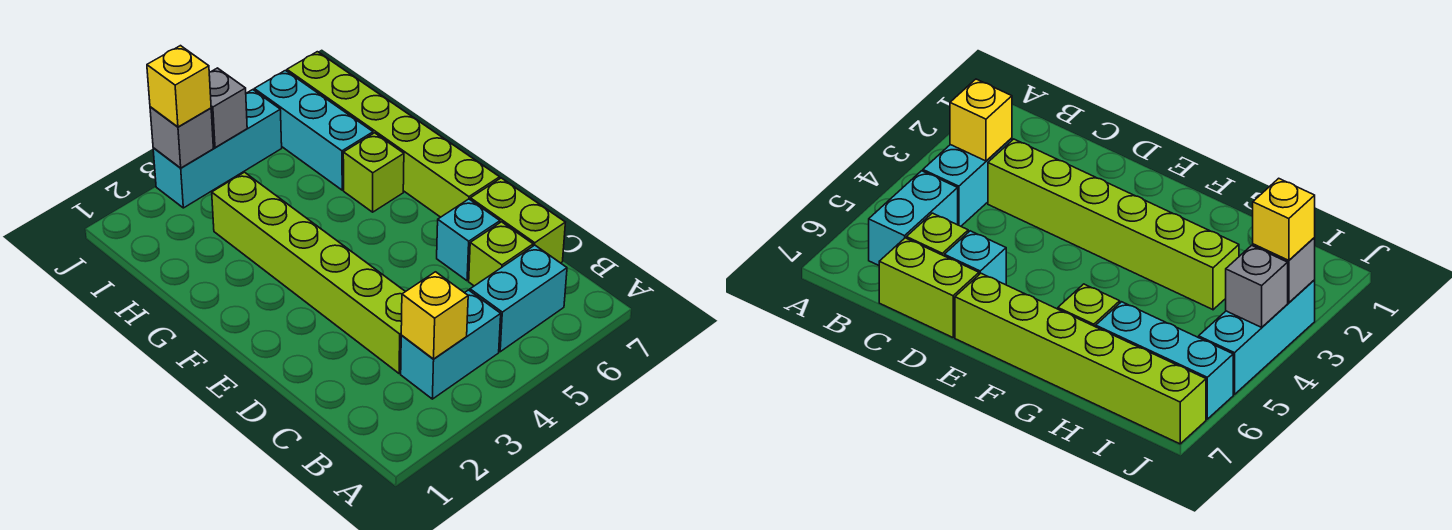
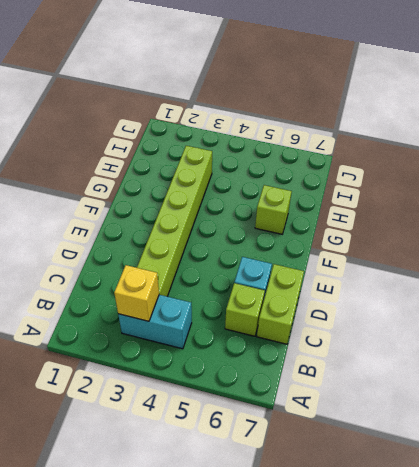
none -> cyan 1x2 brick [470,245,567,352]
none -> lime 1x6 brick [287,52,500,217]
none -> cyan 1x3 brick [254,70,373,190]

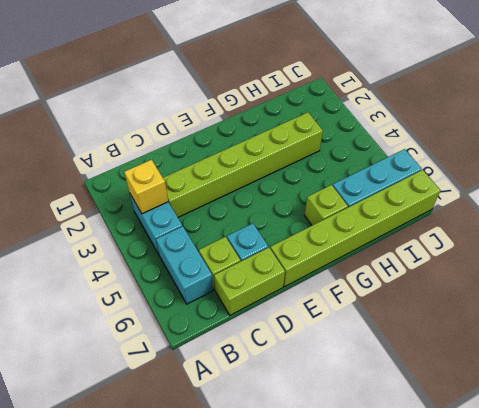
none -> cyan 1x3 brick [153,90,282,208]
none -> grey 1x1 brick [150,107,213,168]
none -> grey 1x1 brick [209,68,247,148]

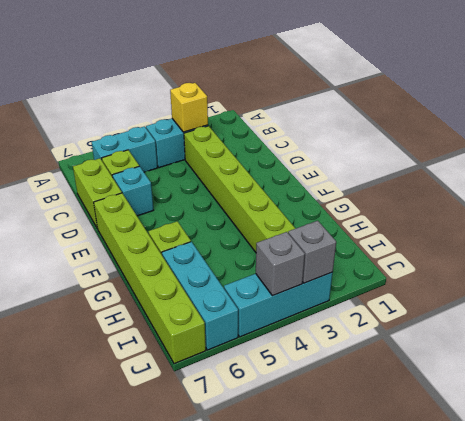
none -> yellow 1x1 brick [147,46,211,127]

